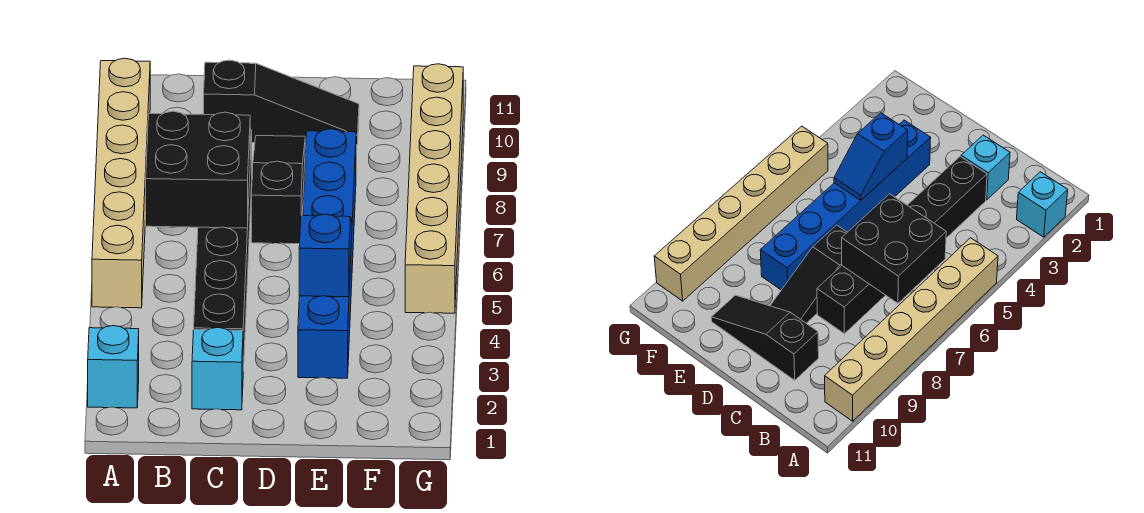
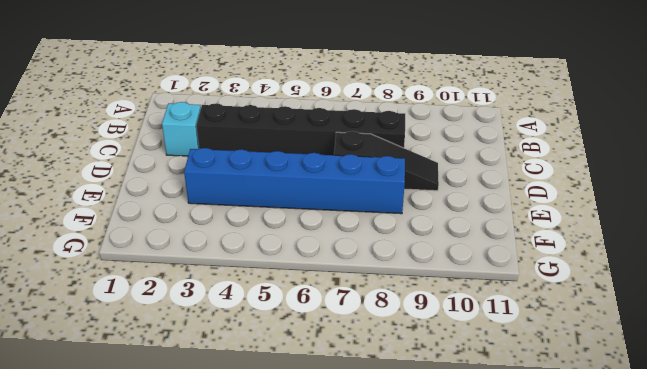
none -> cyan 1x1 brick [88,326,139,408]
none -> tan 1x6 brick [92,58,150,308]

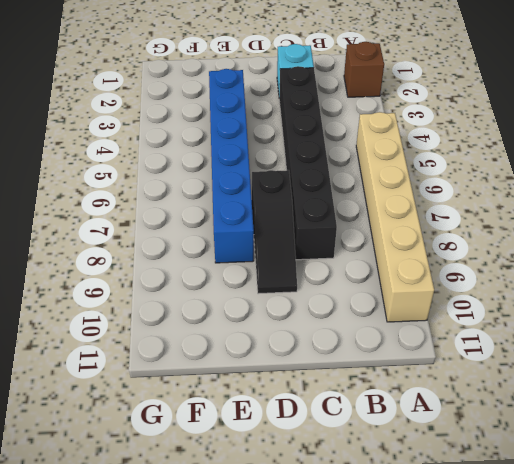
brown 1x1 brick [344,42,384,97] -> cyan 1x1 brick [88,326,139,408]
none -> black 1x3 slope [204,60,359,145]
none -> tan 1x6 brick [405,64,463,313]

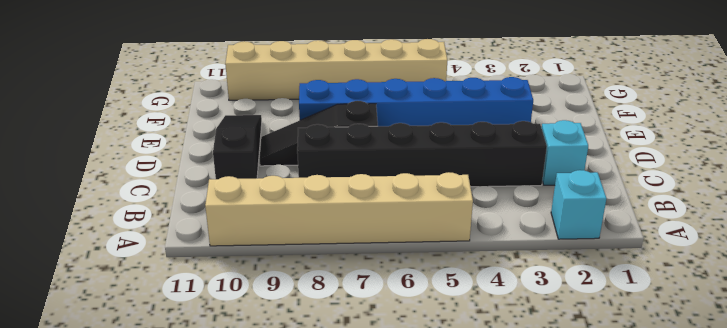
none -> black 2x2 brick [146,111,250,228]
none -> blue 1x2 slope [299,214,352,297]

